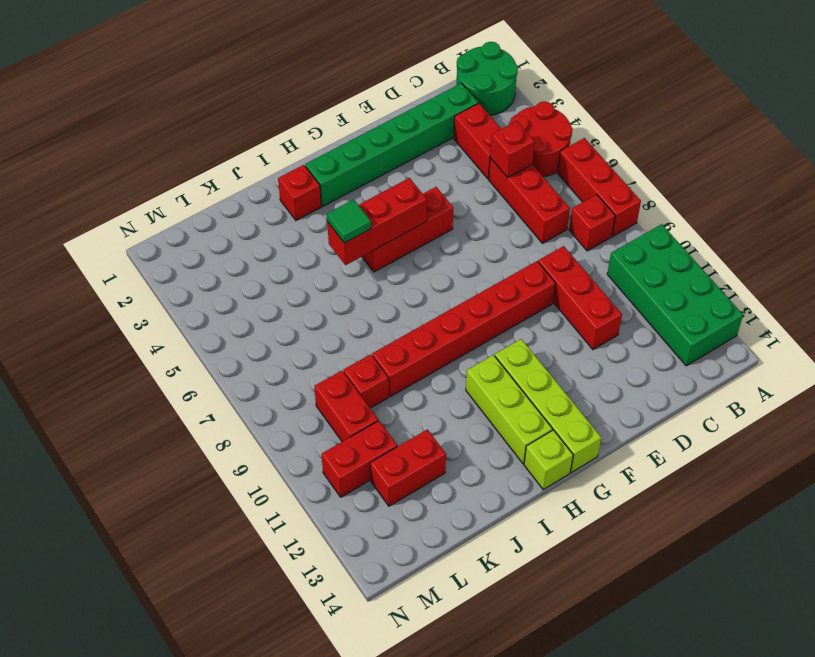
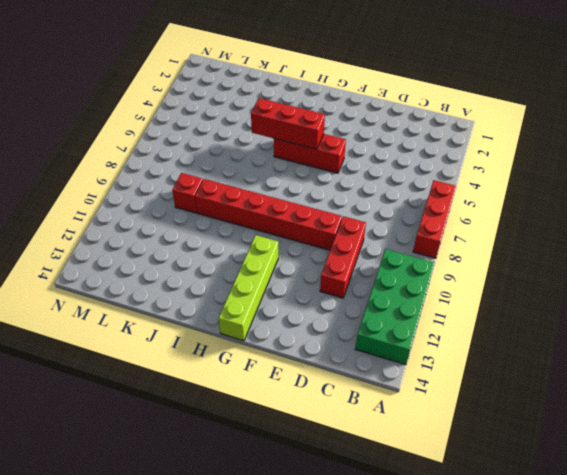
none -> green 2x2 round brick [457,42,518,115]
none -> red 2x2 round brick [510,101,572,177]
none -> red 1x1 brick [569,195,615,251]

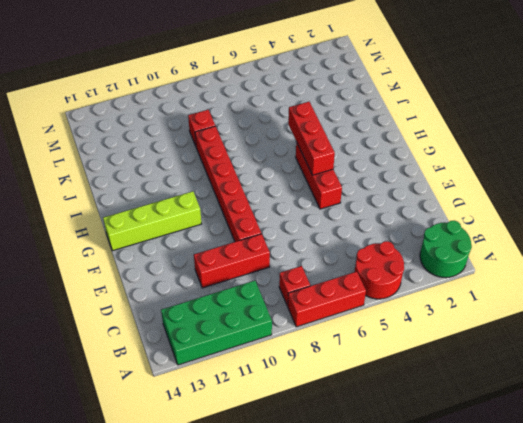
none -> green 1x6 brick [305,83,478,206]
none -> red 1x2 brick [454,103,501,179]
none -> red 1x3 brick [489,158,570,243]

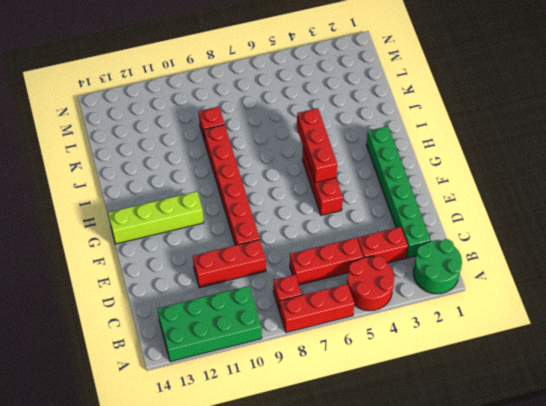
none -> lime 1x3 brick [466,355,552,464]
none -> lime 1x1 brick [524,430,573,490]
none -> red 1x1 brick [278,165,321,220]

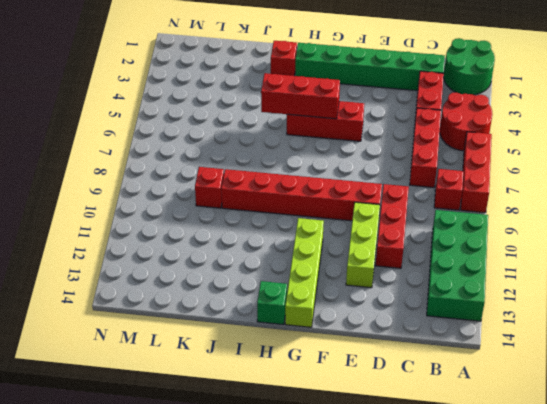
lime 1x3 brick [346,202,380,288] -> lime 1x3 brick moved to [466,355,552,464]
green 1x1 brick [257,281,287,325] -> lime 1x1 brick [524,430,573,490]
none -> red 1x2 brick [370,429,446,506]
none -> red 1x2 brick [314,371,378,442]
none -> red 1x2 brick [321,421,397,497]

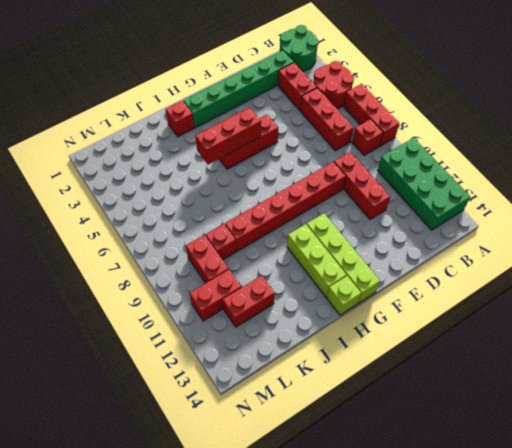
none -> red 1x1 brick [490,121,535,178]
none -> green 1x1 tile [327,199,371,243]

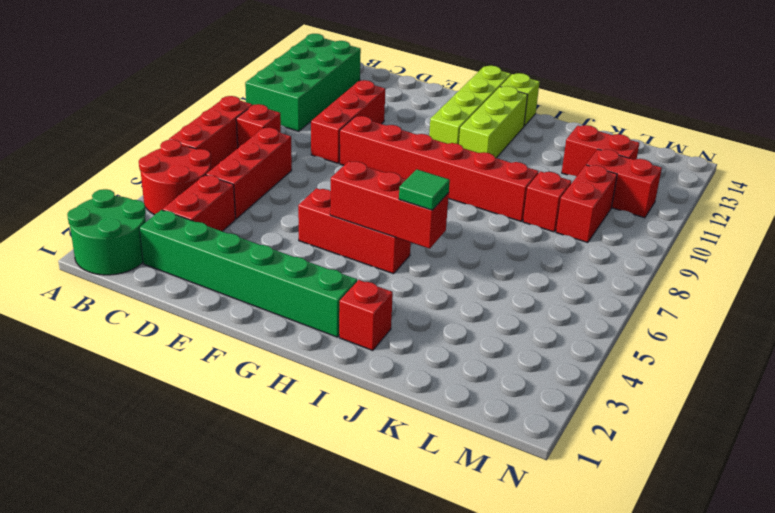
none -> red 1x1 brick [490,121,535,178]

